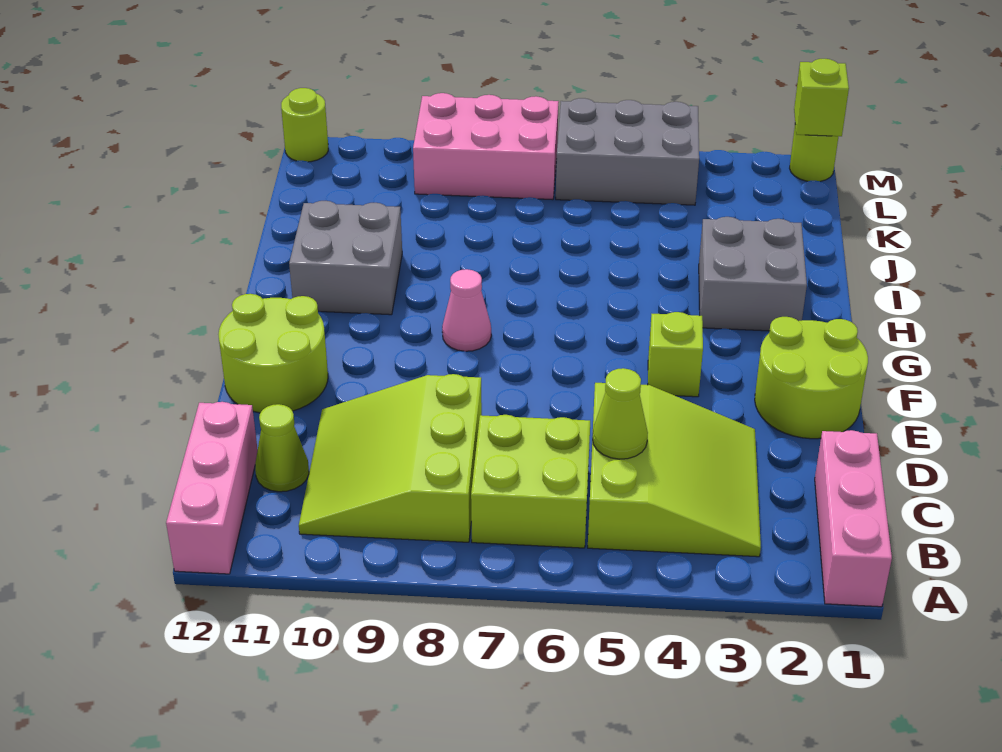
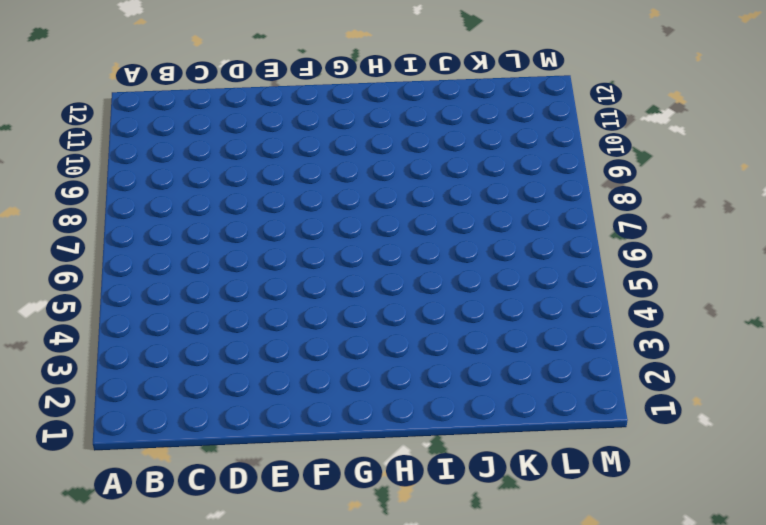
none -> pink 1x3 brick [815,430,892,607]
none -> pink 1x3 brick [166,402,258,574]
none -> lime 3x3 slope [588,383,761,557]

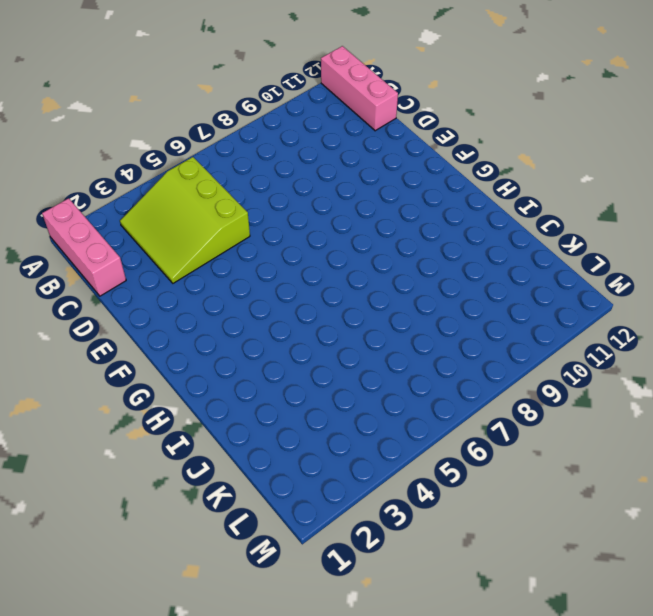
none -> lime 2x2 brick [471,415,590,548]
none -> lime 3x3 slope [299,374,482,542]
none -> lime 1x1 cone [255,404,309,492]

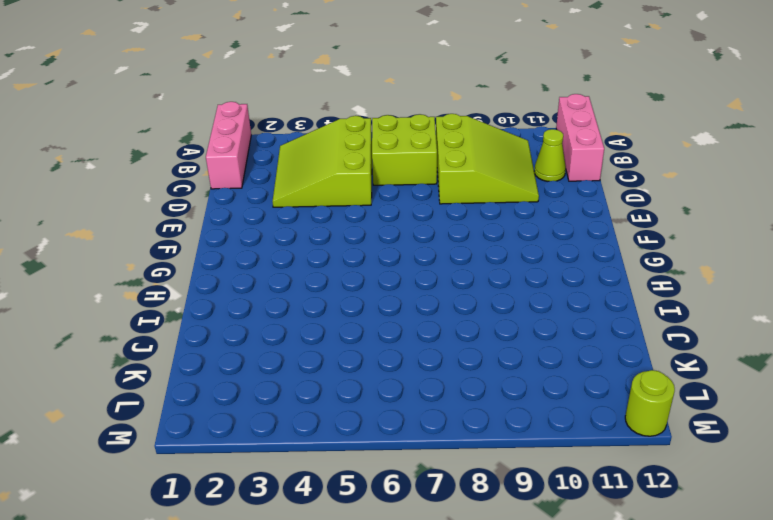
none -> lime 2x2 round brick [755,317,868,439]
none -> lime 2x2 round brick [218,294,328,413]
none -> lime 1x1 brick [648,312,703,397]

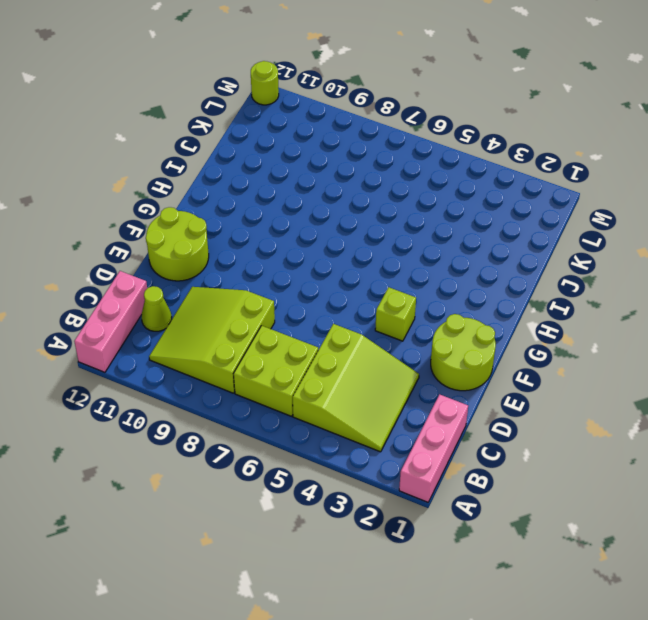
none -> pink 1x1 cone [442,269,491,351]
none -> grey 2x2 brick [699,217,807,331]
none -> grey 2x2 brick [289,201,402,315]

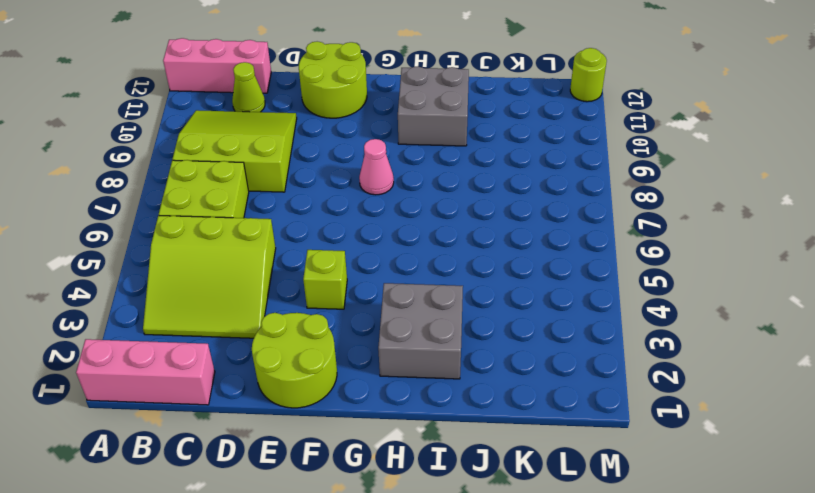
none -> grey 2x3 brick [556,98,699,205]
none -> pink 2x3 brick [413,93,559,200]
none -> lime 1x1 round brick [790,125,839,181]

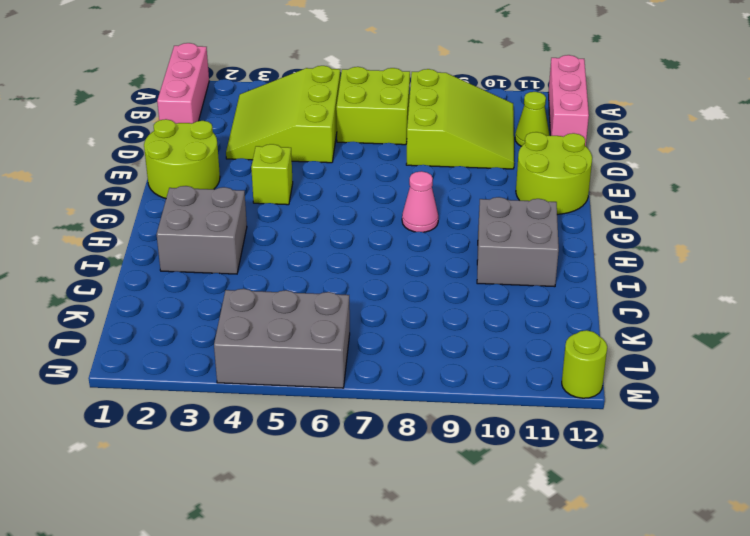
none -> pink 2x3 brick [413,93,559,200]
none -> lime 1x1 round brick [790,125,839,181]
none -> lime 1x1 cone [592,368,648,459]

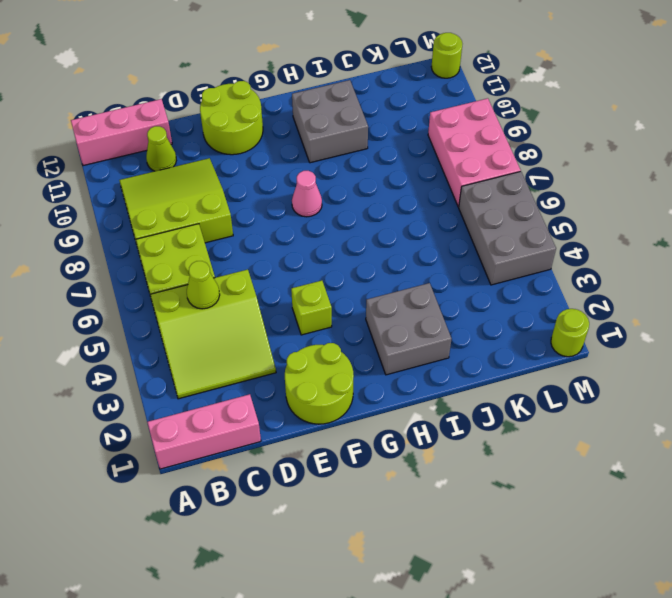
none -> lime 1x1 brick [794,59,849,136]

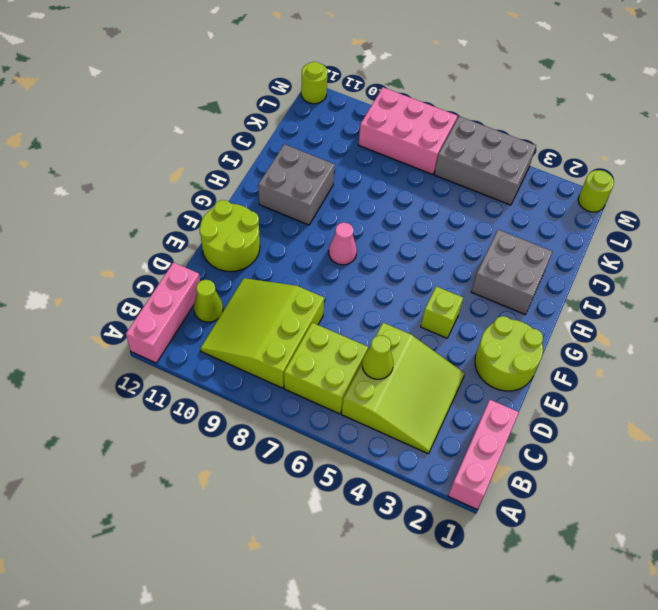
none -> lime 1x1 brick [794,59,849,136]

